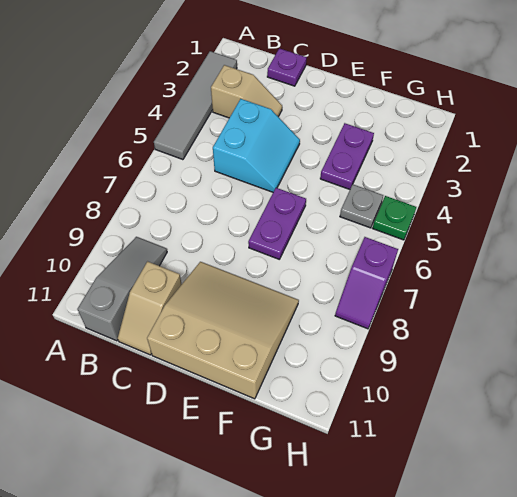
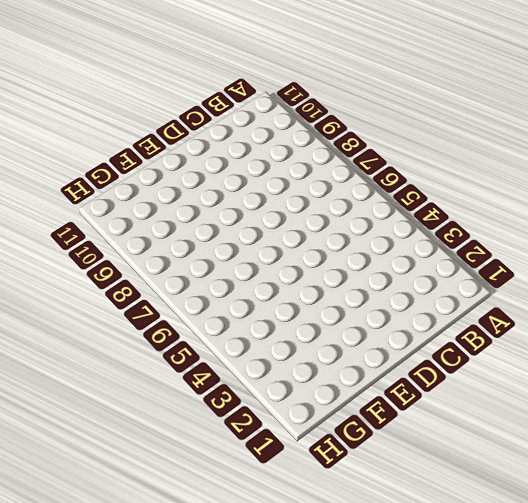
none -> grey 1x4 tile [154,51,237,160]
none -> tan 1x2 slope [211,65,282,118]
none -> grey 1x3 slope [78,237,167,341]

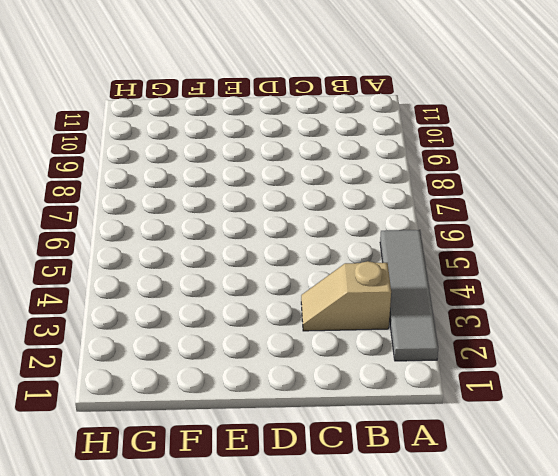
none -> grey 1x3 slope [78,237,167,341]
none -> purple 1x1 plate [267,48,306,86]
none -> cyan 2x2 slope [213,99,300,192]

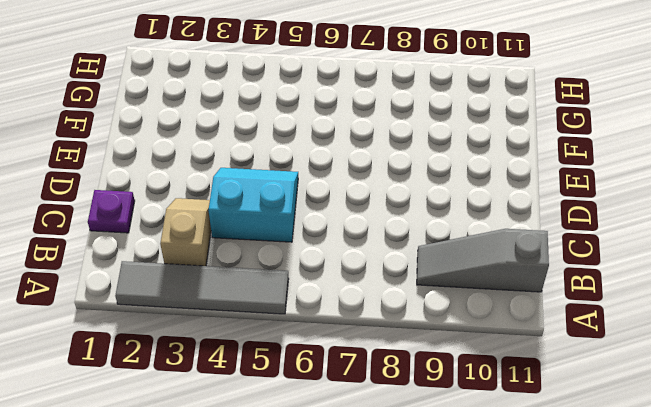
none -> tan 1x2 slope [118,261,182,355]
none -> tan 3x3 slope [147,262,299,399]
none -> purple 1x2 plate [248,188,306,259]

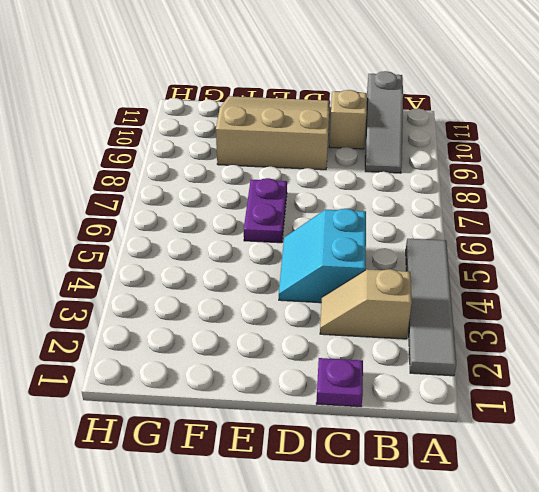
tan 3x3 slope [216,96,330,170] -> tan 3x3 slope turned to [147,262,299,399]
none -> purple 1x2 plate [320,123,374,189]
none -> grey 1x1 plate [340,184,383,228]
none -> green 1x1 plate [373,196,416,240]

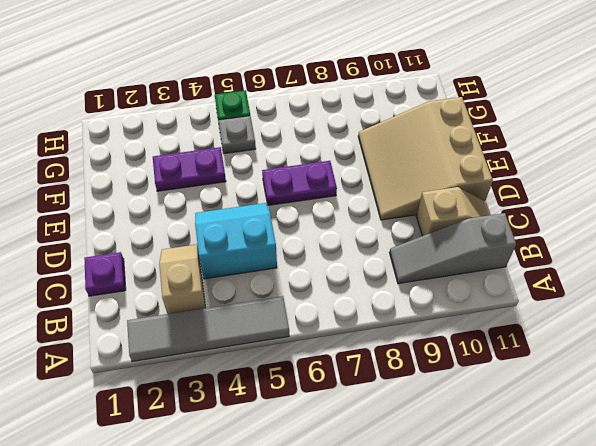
none -> purple 1x2 slope [335,237,398,329]

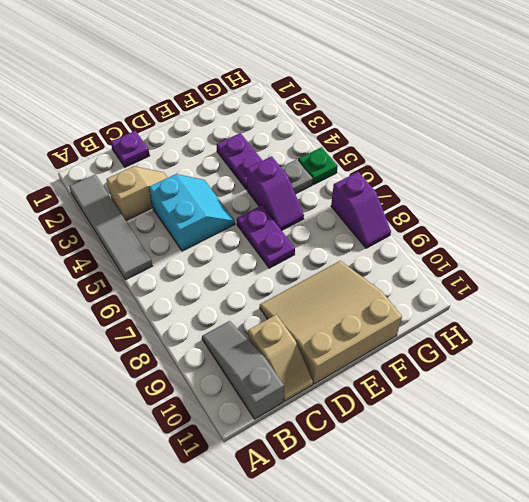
purple 1x2 slope [247,156,304,230] -> none

